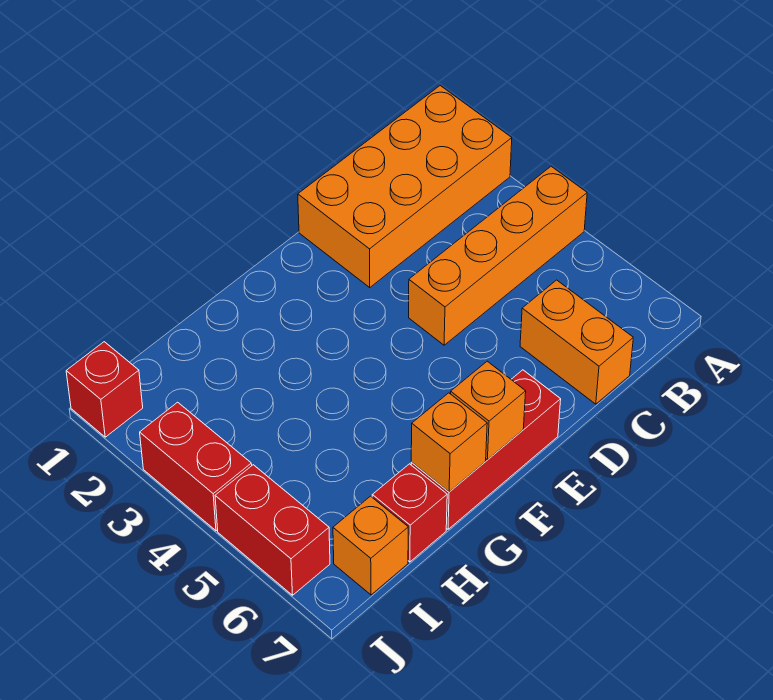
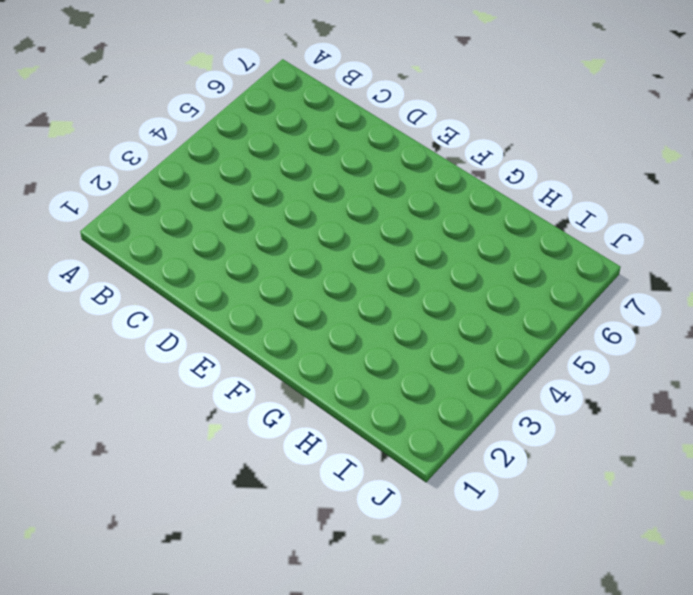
none -> orange 2x4 brick [298,86,512,287]
none -> orange 1x4 brick [409,166,587,345]

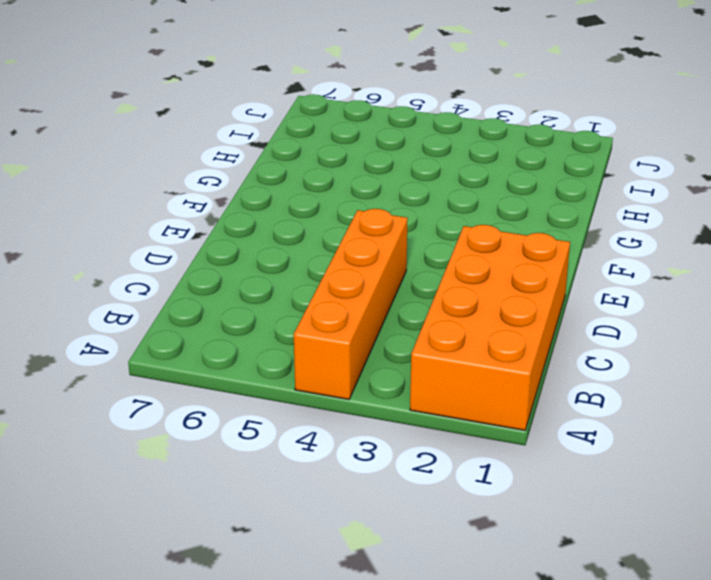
none -> orange 1x2 brick [520,280,633,404]
none -> red 1x3 brick [411,370,561,529]

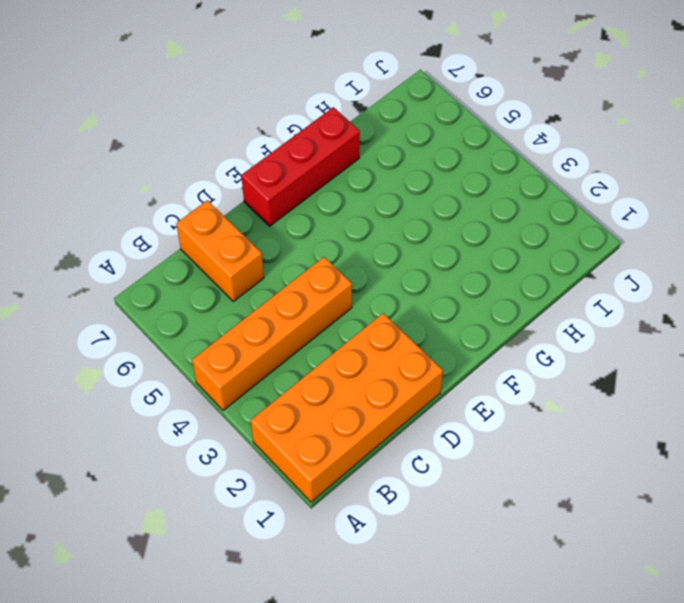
none -> red 1x1 brick [372,464,447,562]
none -> orange 1x1 brick [333,496,408,595]

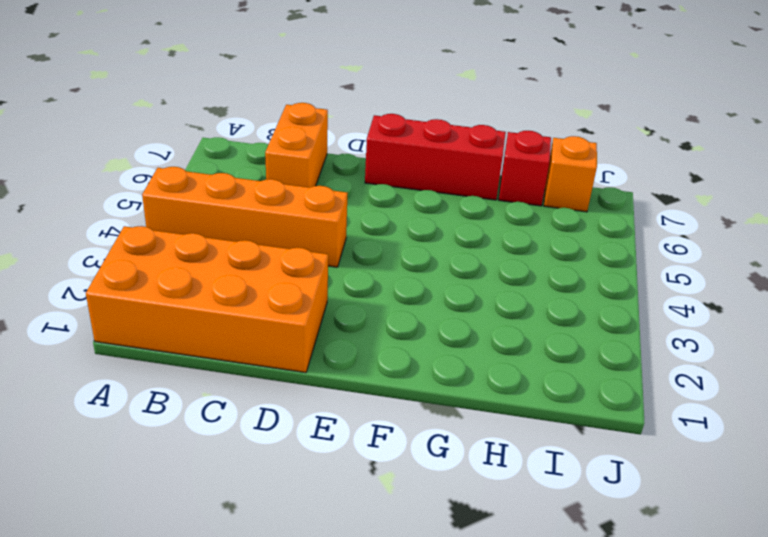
none -> red 1x1 brick [66,342,143,437]
none -> red 1x2 brick [140,402,252,531]

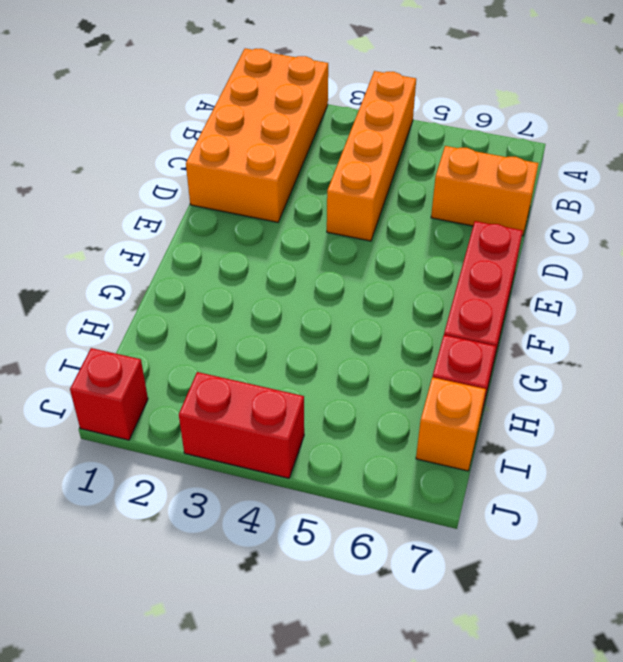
none -> red 1x2 brick [215,465,330,595]
none -> orange 1x1 brick [451,361,526,460]

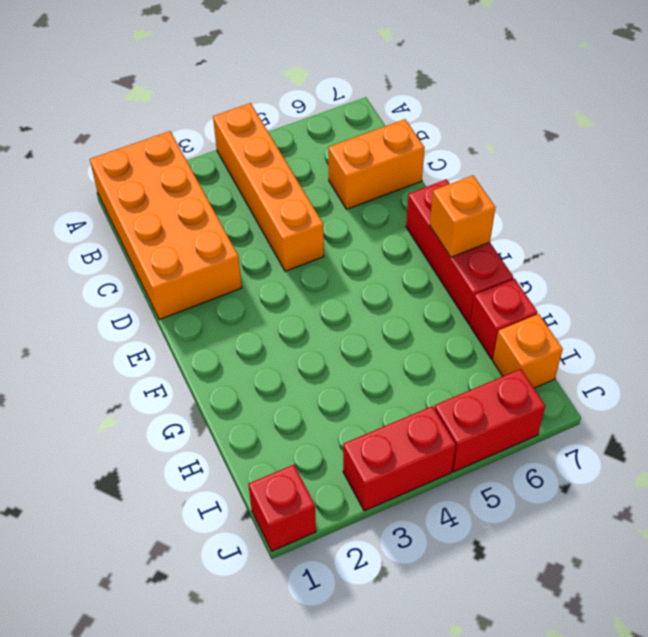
none -> orange 1x1 brick [411,393,487,492]

